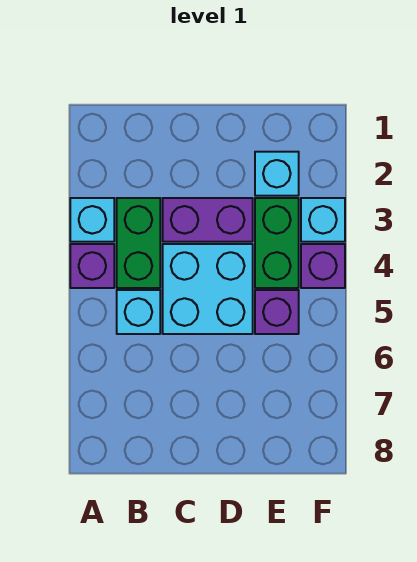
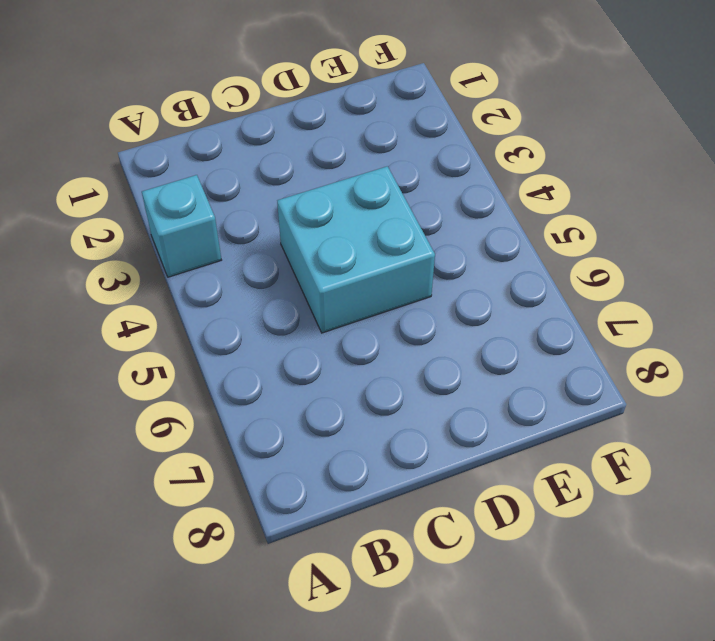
none -> purple 1x1 brick [70,244,114,288]
none -> green 1x2 brick [117,198,160,288]

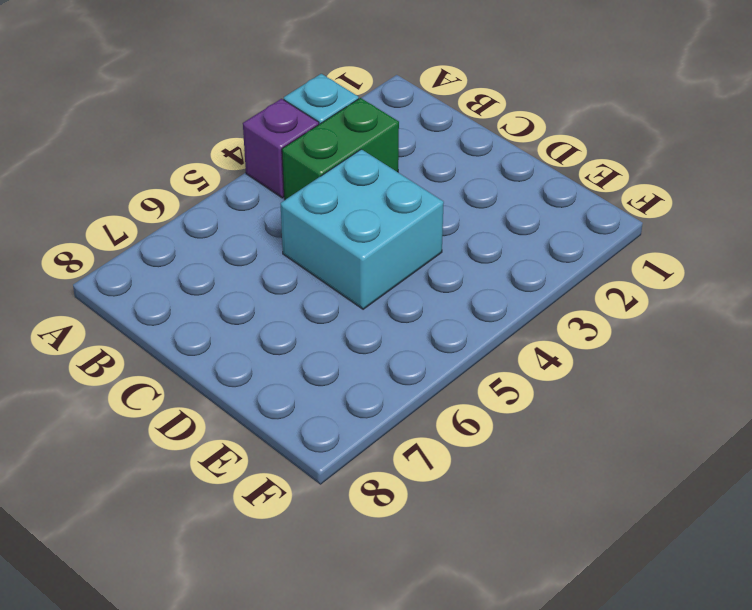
none -> cyan 1x1 brick [117,290,160,334]
none -> purple 1x2 brick [163,198,253,242]

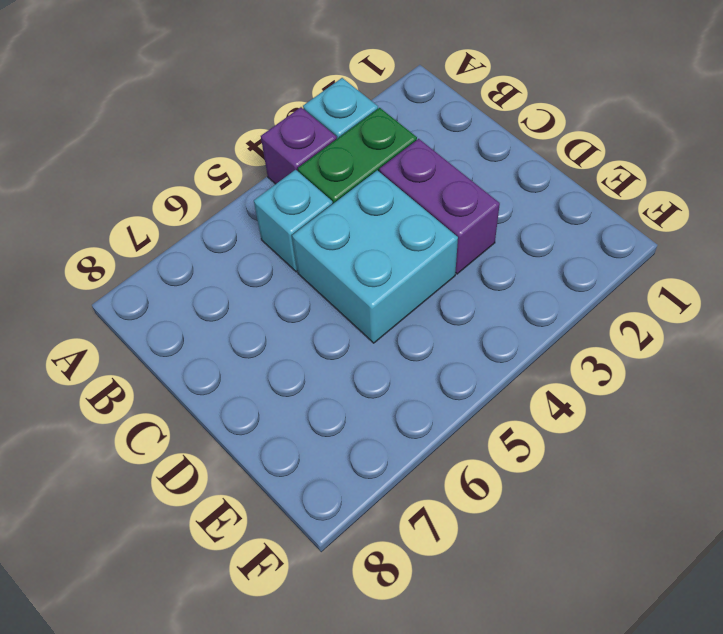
none -> cyan 1x1 brick [255,152,299,196]
none -> green 1x2 brick [255,198,299,288]

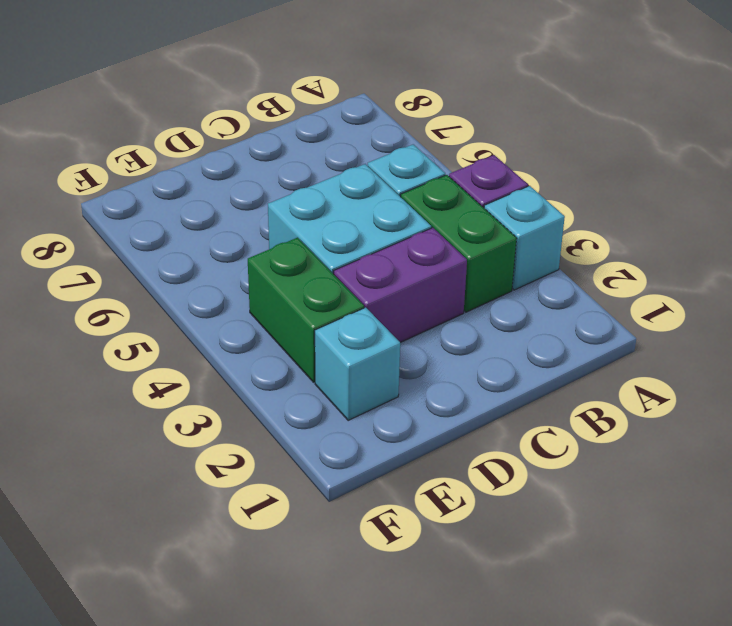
none -> purple 1x1 brick [255,290,299,334]
none -> cyan 1x1 brick [301,198,345,242]

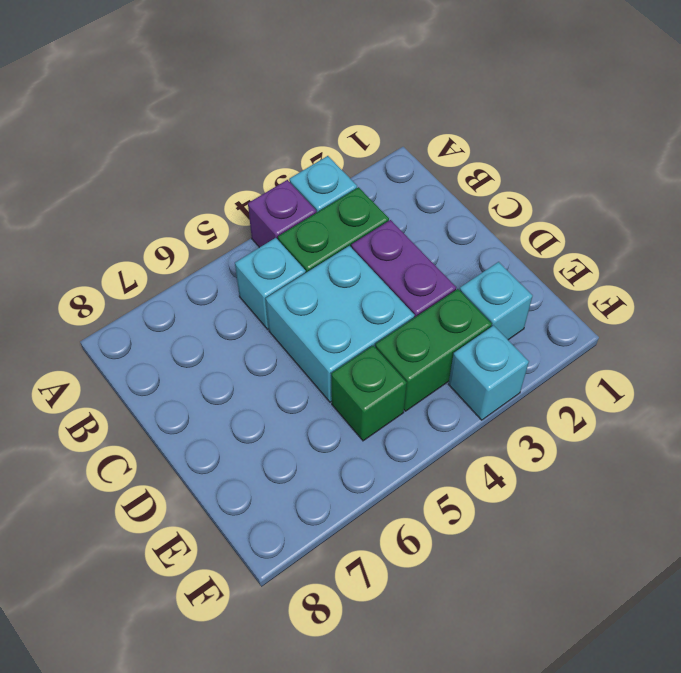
green 1x1 brick [331,346,407,441] -> purple 1x1 brick [255,290,299,334]
none -> purple 1x1 brick [301,244,345,288]

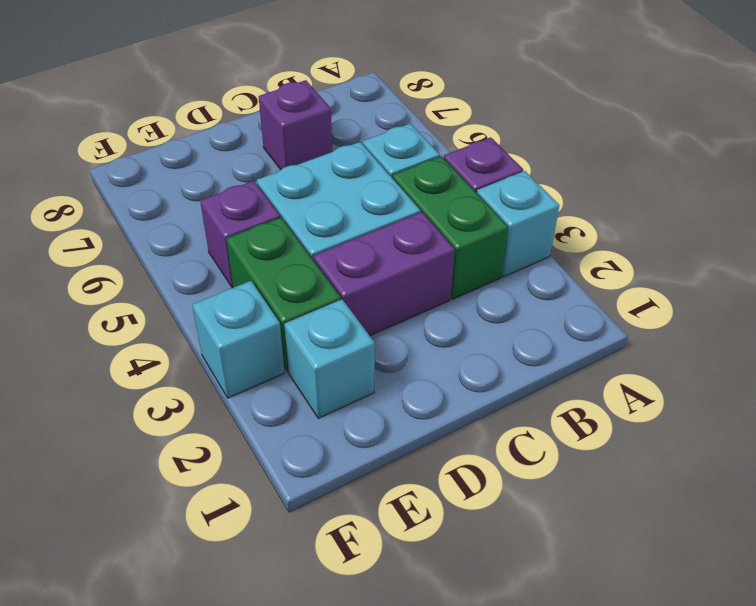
purple 1x1 brick [259,80,332,170] -> purple 1x1 brick moved to [301,244,345,288]

